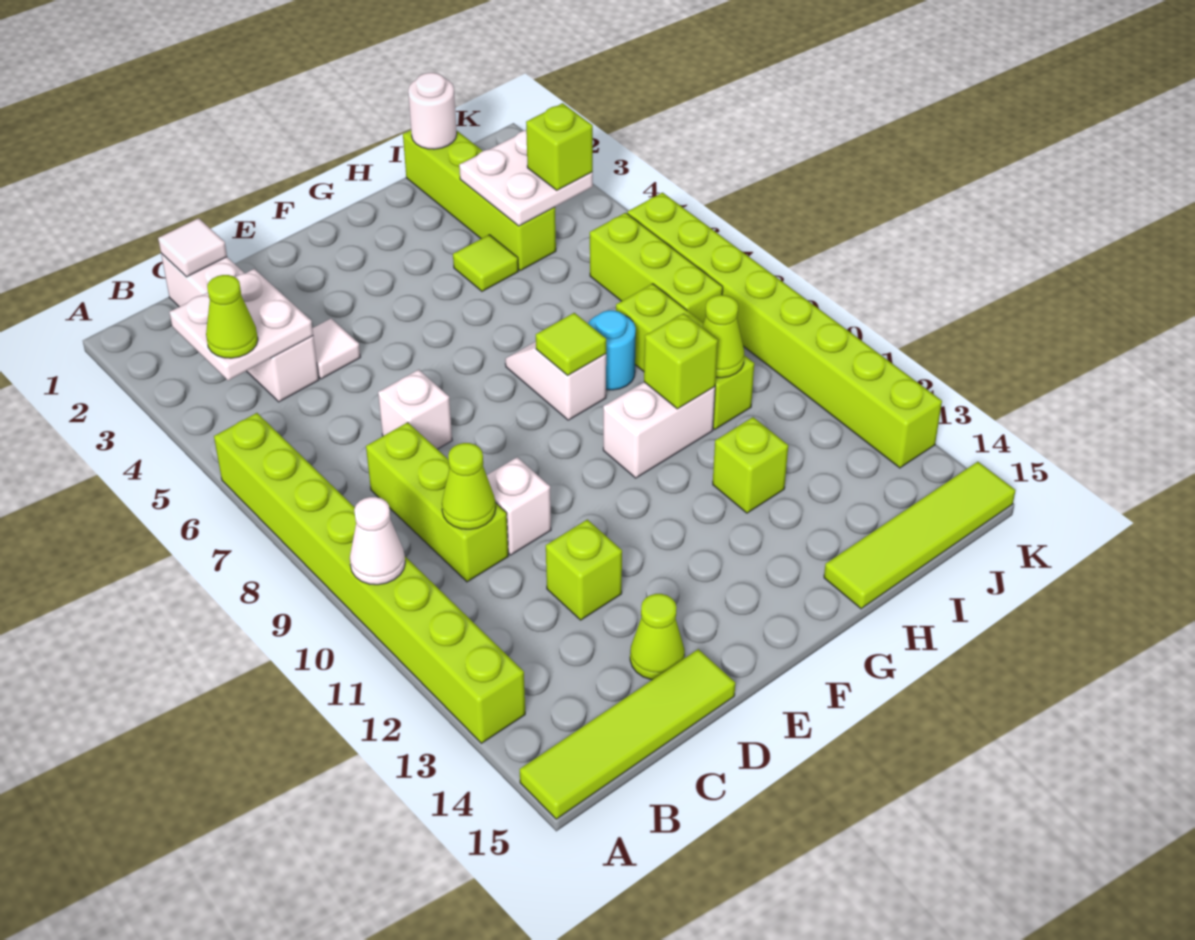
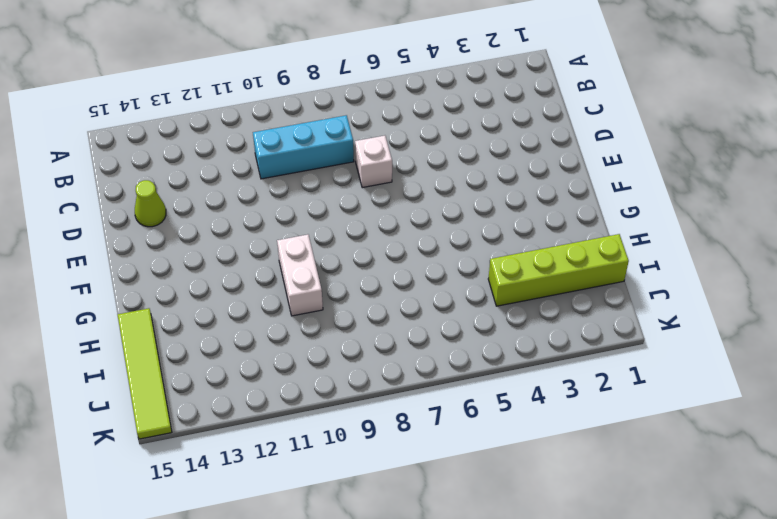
cyan 1x3 brick [253,115,354,179] -> lime 1x3 brick [366,422,508,582]
none -> lime 1x8 brick [214,413,525,743]
none -> lime 1x4 tile [520,649,735,819]
none -> white 1x4 brick [161,253,319,402]
none -> white 1x1 tile [312,319,361,379]

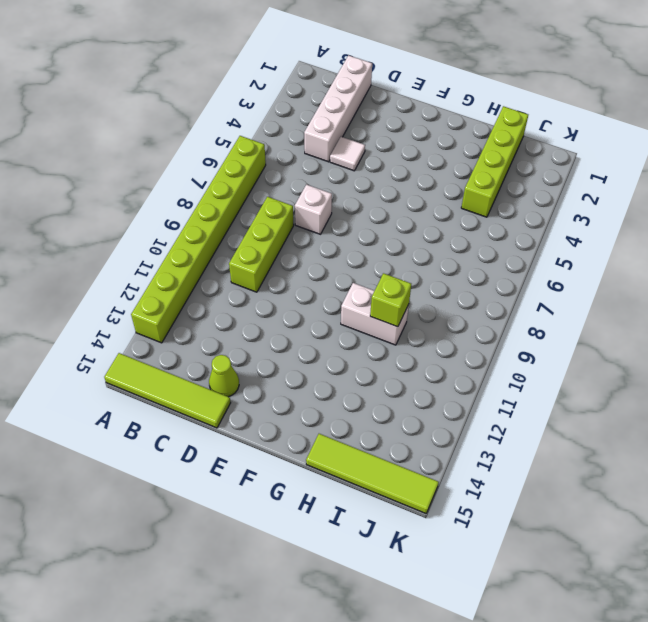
none -> white 1x1 brick [487,457,551,555]
none -> lime 1x1 brick [546,519,622,620]
none -> white 1x2 slope [505,342,606,420]
none -> lime 1x1 tile [453,235,518,291]

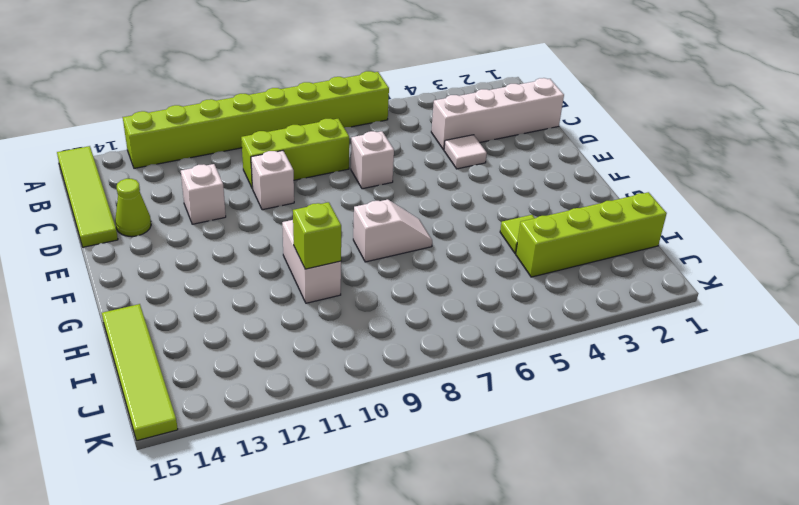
white 1x1 brick [181,164,226,224] -> lime 1x1 brick [546,519,622,620]
none -> cyan 1x1 round brick [588,310,636,390]
none -> lime 1x1 brick [713,417,788,513]
none -> lime 1x3 brick [616,284,754,429]
none -> lime 1x3 brick [590,213,723,323]

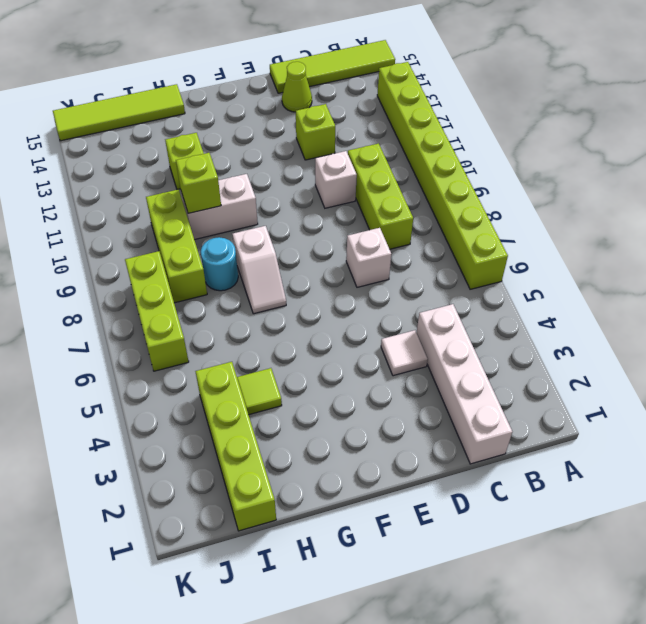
none -> lime 1x8 brick [627,193,942,468]
none -> white 1x1 cone [350,497,405,585]
none -> white 2x2 plate [169,269,313,381]
none -> white 1x1 tile [158,218,227,277]

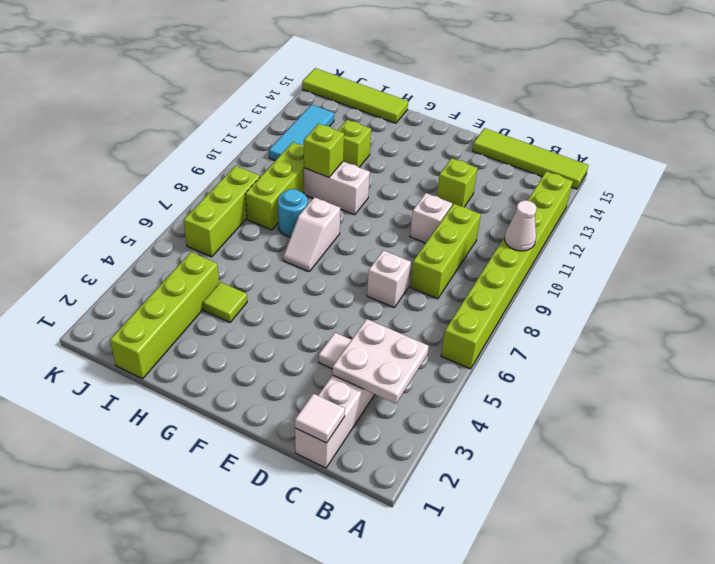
cyan 1x3 tile [269,104,334,161] -> none
none -> lime 1x1 cone [630,594,685,680]
none -> lime 1x8 brick [627,193,942,468]
none -> lime 1x1 cone [442,443,496,529]
none -> lime 1x1 tile [536,313,606,376]

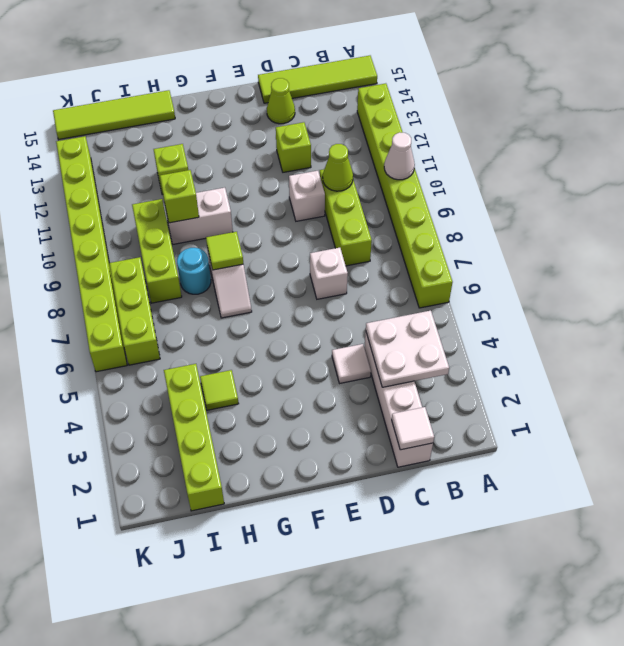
none -> white 1x1 round brick [408,73,457,149]
none -> white 2x2 plate [459,130,593,226]
none -> lime 1x1 cone [702,295,744,378]
none -> lime 1x1 cone [206,275,258,358]

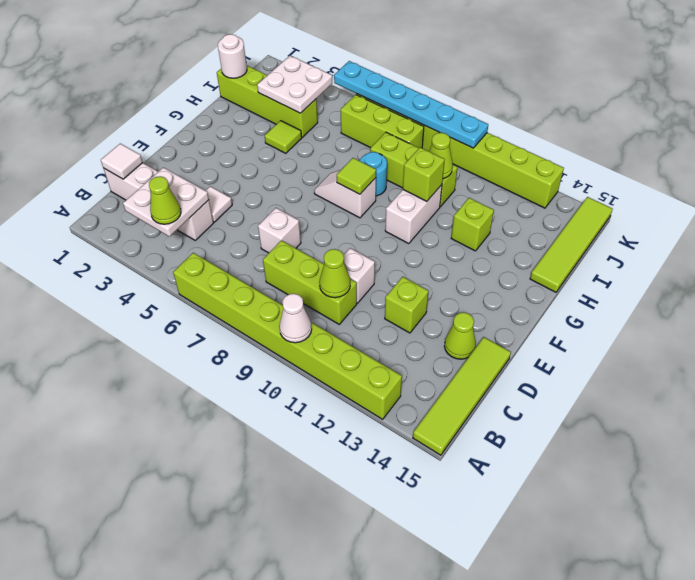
cyan 1x6 plate [334,61,488,148] -> none
none -> lime 1x1 brick [526,103,593,190]

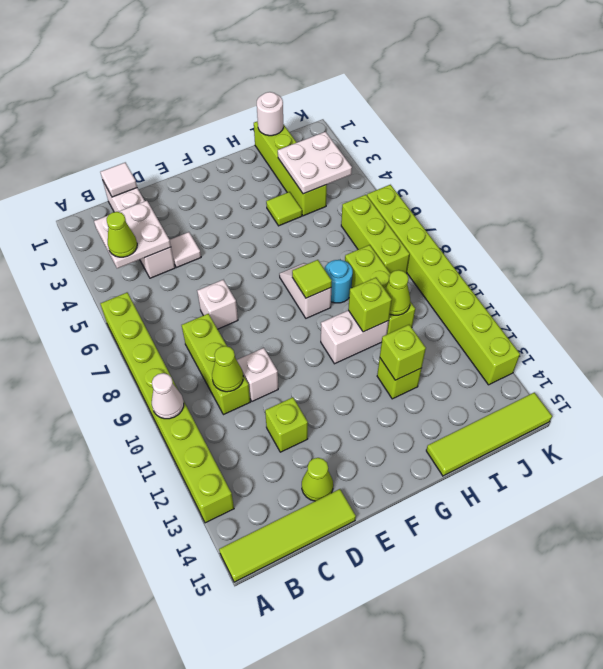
lime 1x1 brick [380,325,426,380] -> lime 1x1 brick moved to [526,103,593,190]

